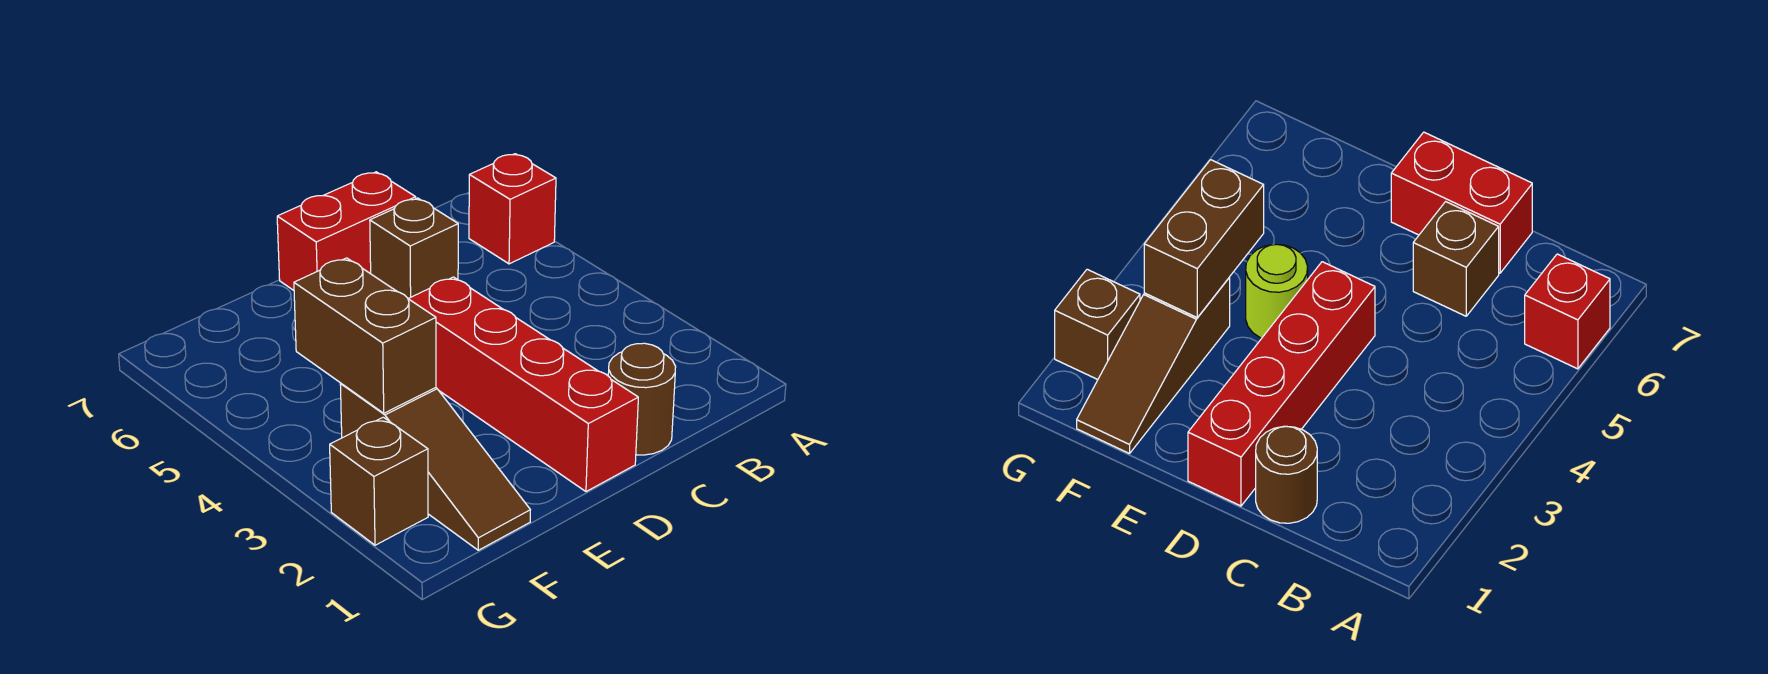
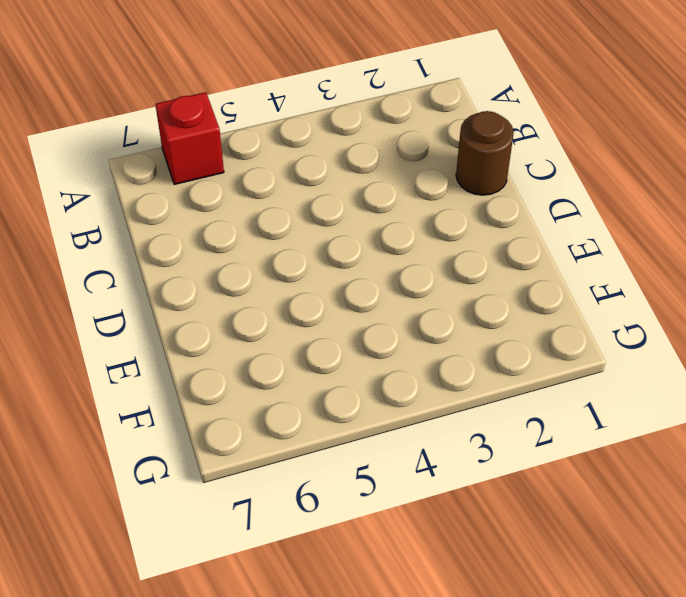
none -> brown 1x1 brick [370,198,458,298]
none -> red 1x2 brick [277,172,416,290]

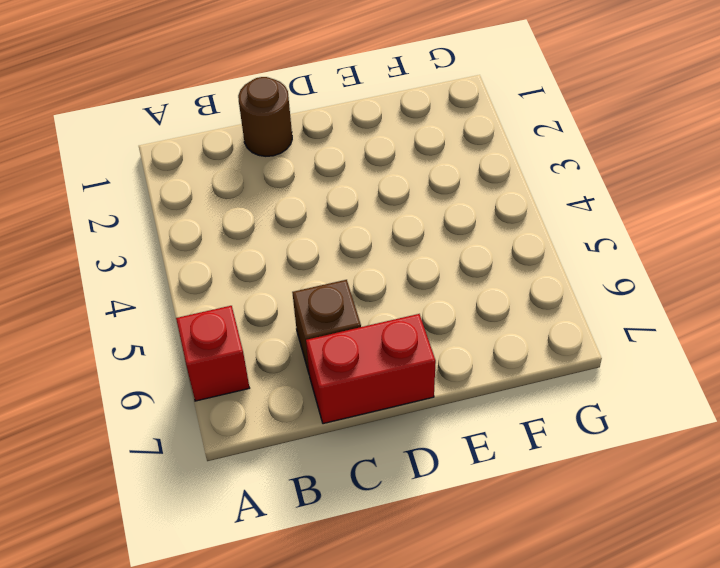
none -> red 1x4 brick [408,277,638,492]
none -> lime 1x1 round brick [1246,244,1308,338]

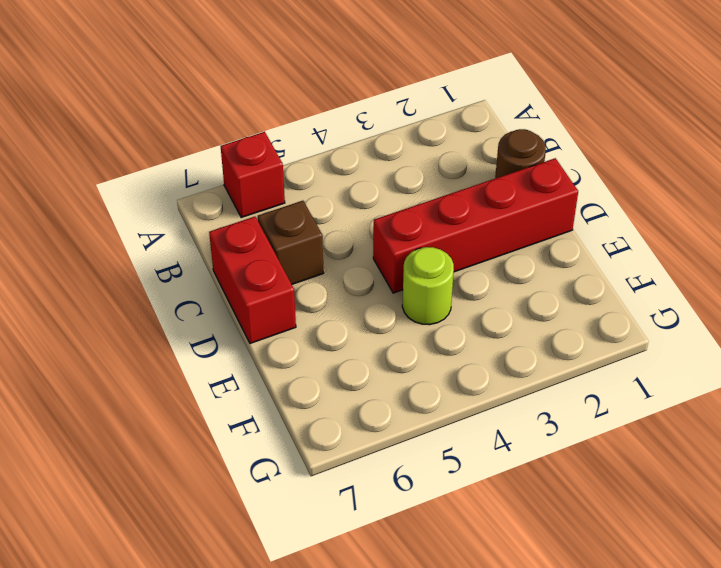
none -> brown 1x3 slope [340,384,530,550]
none -> brown 1x1 brick [330,417,428,545]

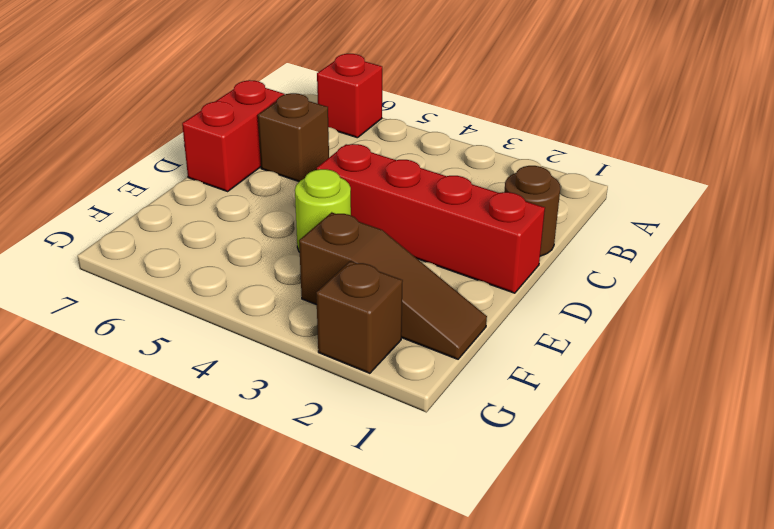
none -> brown 1x2 brick [294,258,436,413]

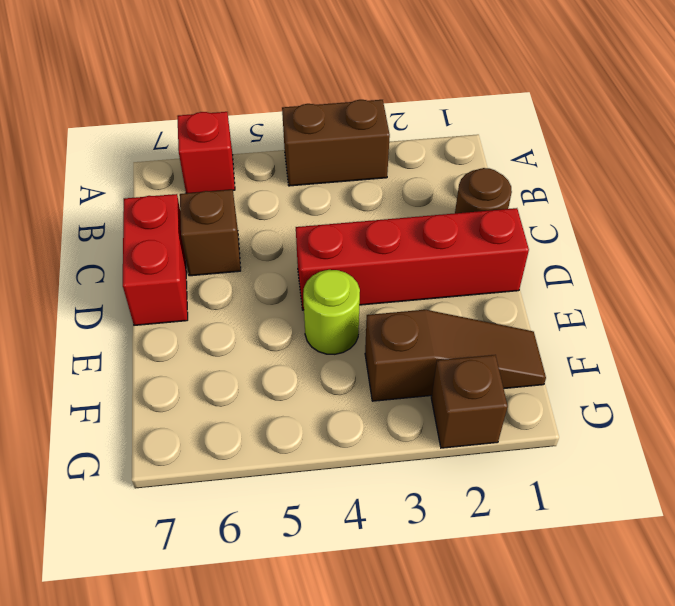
brown 1x2 brick [282,100,390,186] -> brown 1x2 brick moved to [294,258,436,413]

